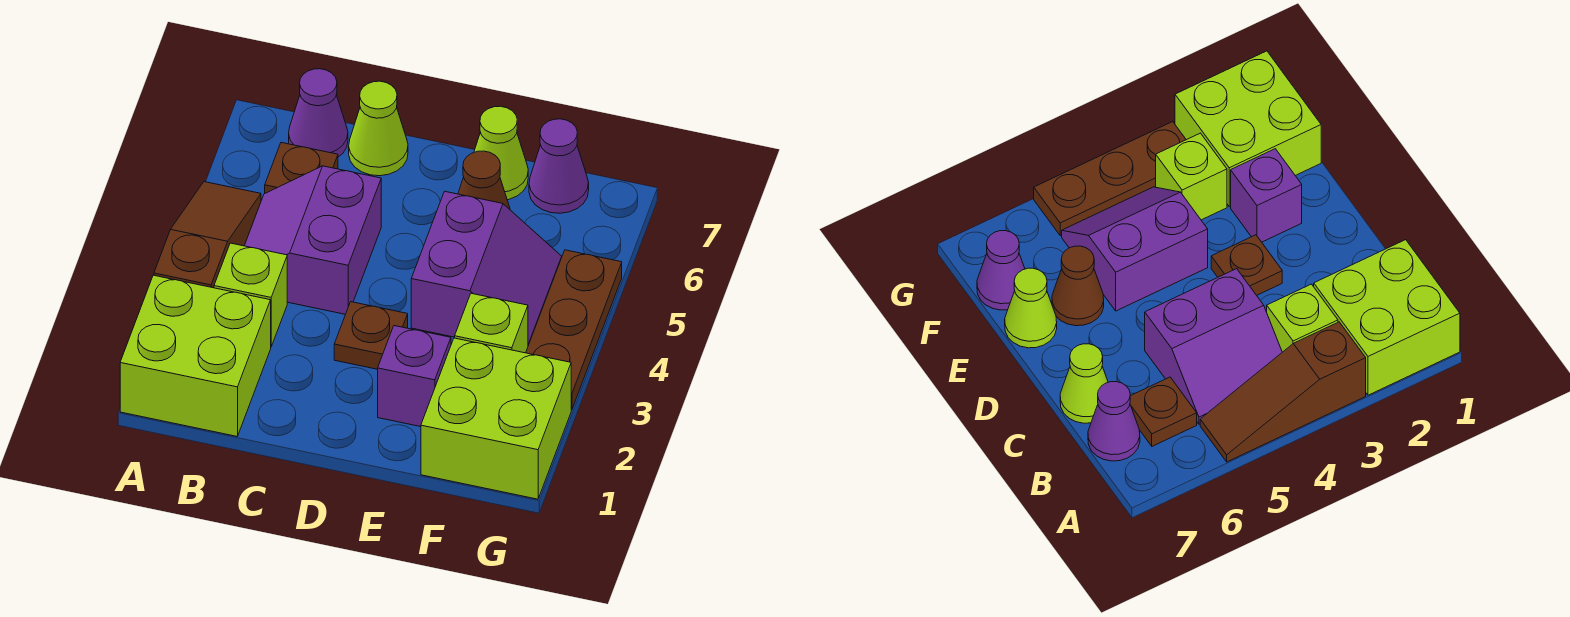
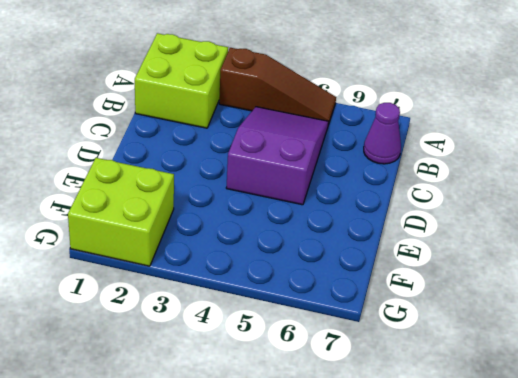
purple 2x3 slope [226,107,328,205] -> purple 2x2 slope [244,166,381,314]
none -> lime 1x1 brick [214,243,287,346]
none -> brown 1x1 plate [265,143,338,193]
none -> lime 1x1 cone [349,81,408,176]

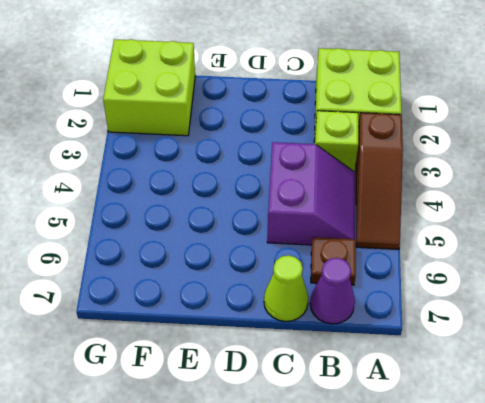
none -> brown 1x1 plate [334,302,408,369]
none -> purple 1x1 brick [378,326,451,427]
none -> purple 2x2 slope [411,191,562,345]

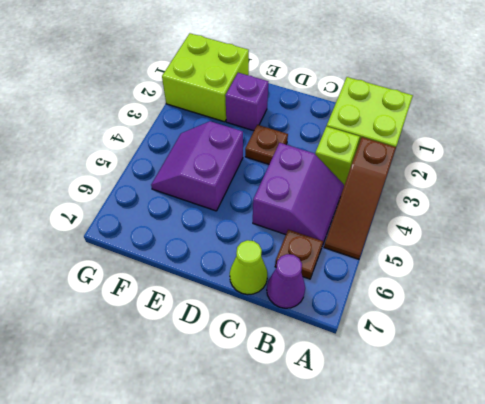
none -> brown 1x1 cone [458,151,510,209]
none -> lime 1x1 cone [474,106,528,200]
none -> lime 1x1 brick [455,293,528,353]

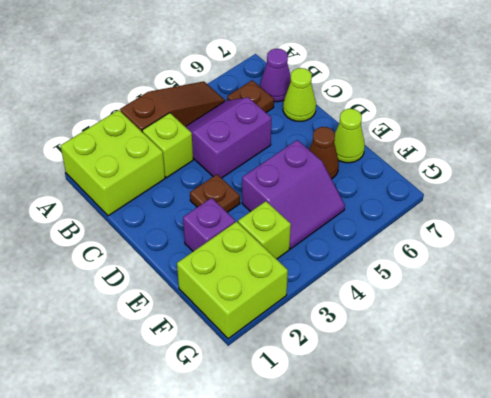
none -> purple 1x1 cone [529,119,589,213]
none -> brown 1x3 plate [526,250,622,410]

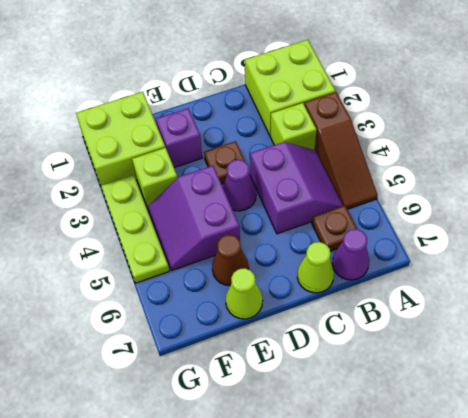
purple 1x1 cone [223,160,256,211] -> purple 1x1 cone moved to [529,119,589,213]
lime 1x3 plate [101,175,169,283] -> brown 1x3 plate [526,250,622,410]

